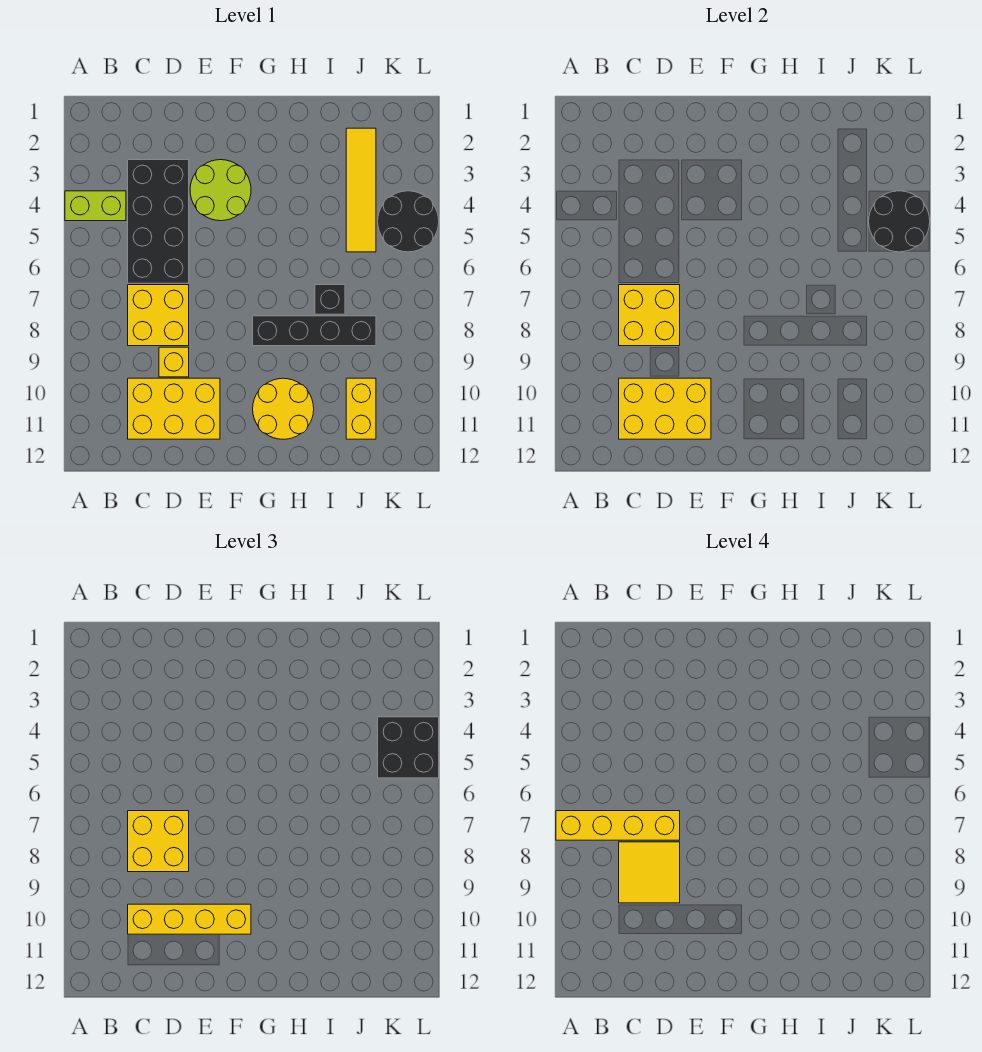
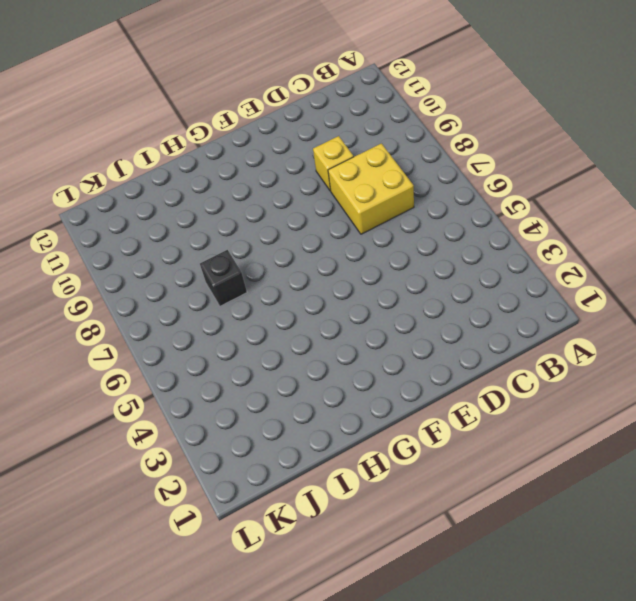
none -> lime 1x2 brick [65,191,126,221]
none -> black 2x4 brick [128,160,189,283]
none -> yellow 2x3 brick [128,378,220,439]

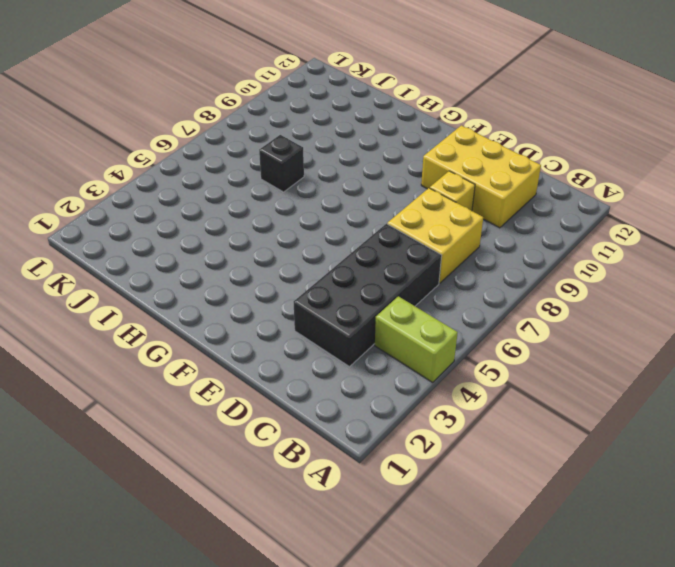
none -> lime 2x2 round brick [190,160,251,221]
none -> black 1x4 brick [253,316,376,346]
none -> yellow 2x2 round brick [253,378,314,439]

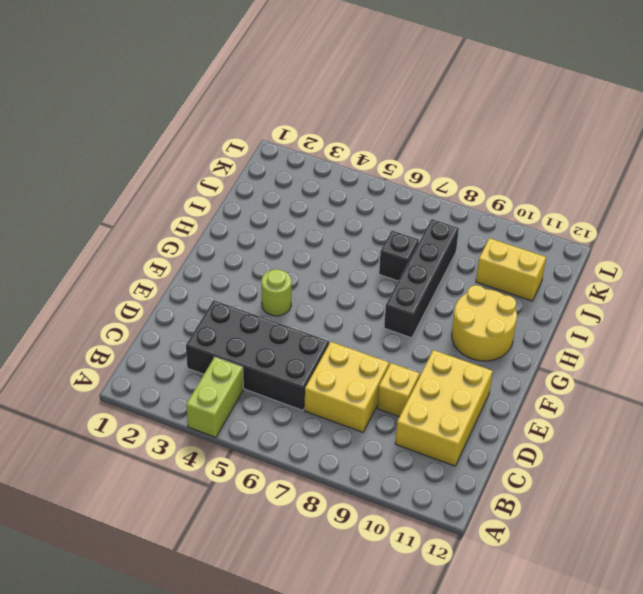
lime 1x1 round brick [261,269,291,316] -> lime 2x2 round brick [190,160,251,221]
none -> yellow 1x4 tile [346,128,376,252]
none -> black 2x2 round brick [378,191,439,252]
none -> yellow 2x2 brick [619,285,680,346]

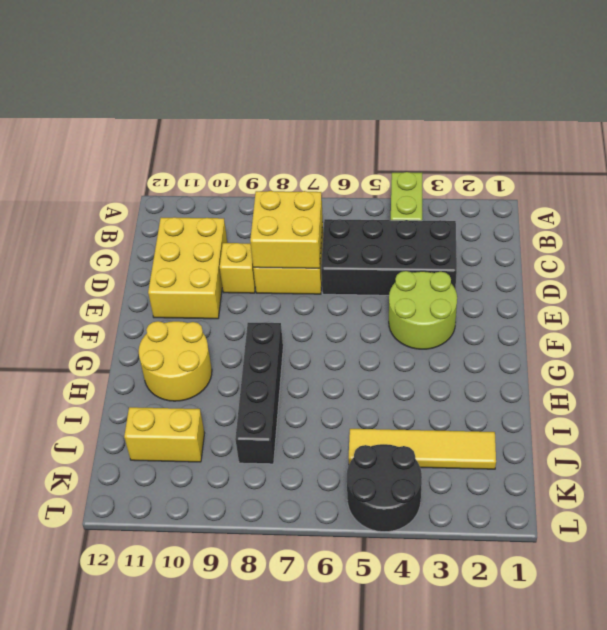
none -> black 1x1 brick [315,285,345,314]
none -> yellow 2x3 brick [619,378,711,439]
none -> black 2x2 round brick [869,191,930,252]

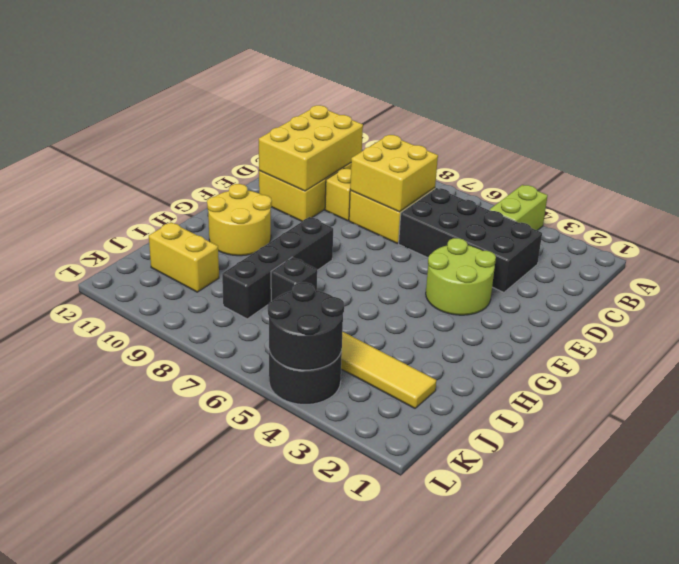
none -> yellow 2x2 brick [128,811,189,872]
none -> yellow 1x4 brick [128,904,251,934]
none -> black 2x2 brick [378,717,439,778]

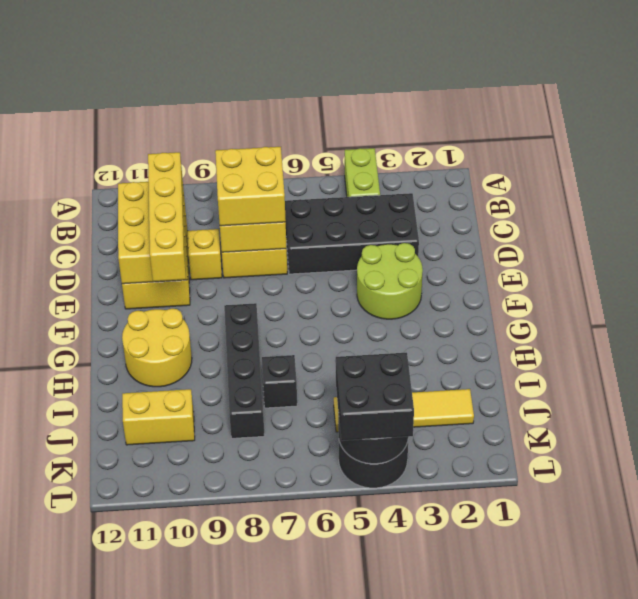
none -> yellow 1x4 brick [556,811,680,840]
none -> yellow 2x2 tile [619,842,680,903]

